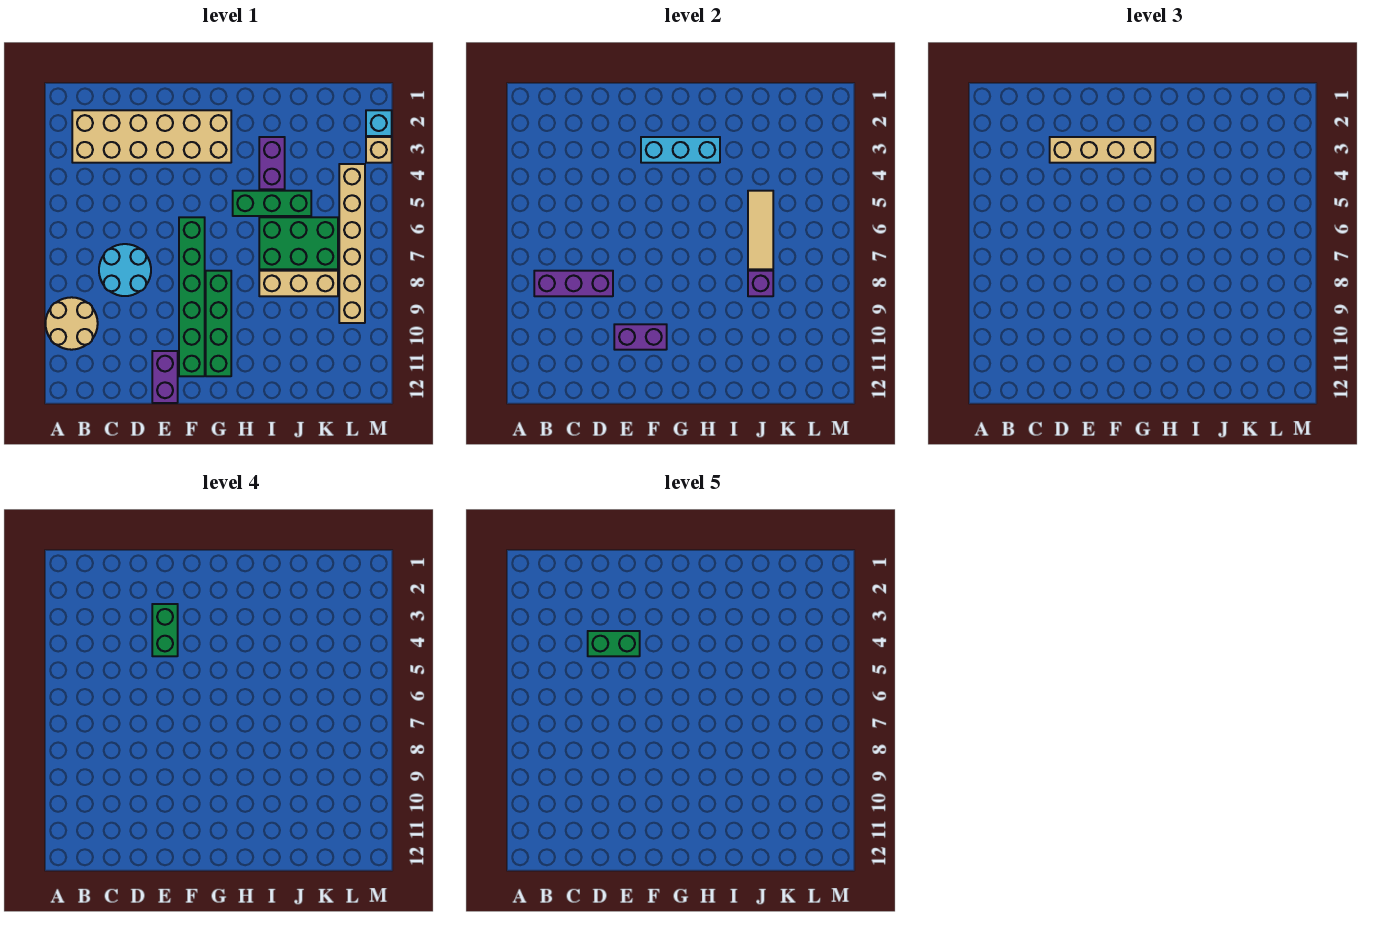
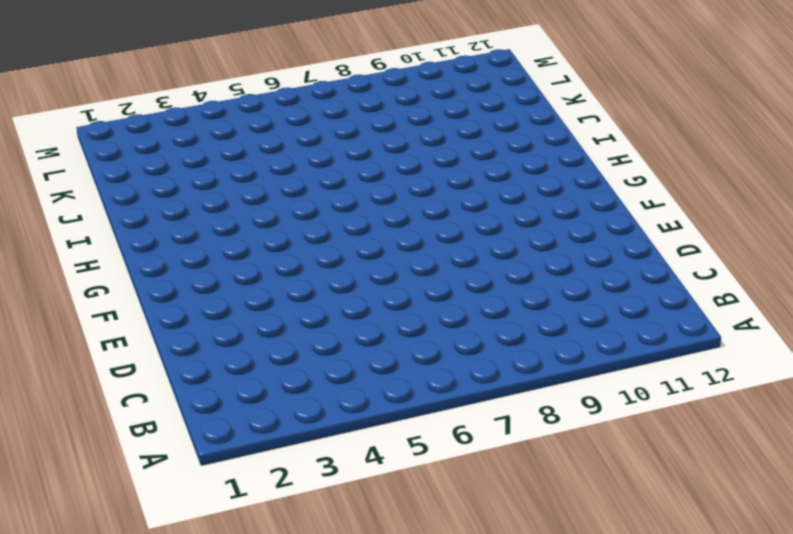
none -> tan 2x2 round brick [46,297,98,350]
none -> tan 2x6 brick [72,110,231,163]
none -> cyan 2x2 round brick [99,244,151,296]

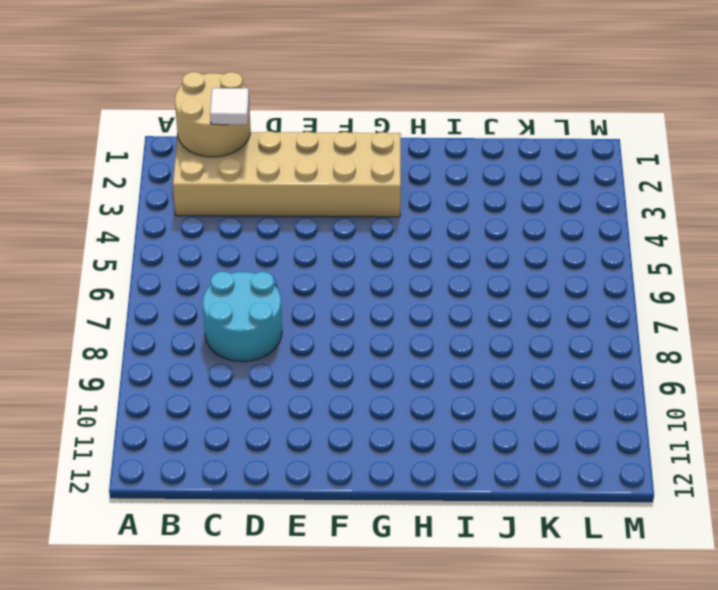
tan 2x2 round brick [175,72,251,157] -> tan 2x2 round brick moved to [46,297,98,350]
white 1x1 tile [210,88,249,125] -> none
none -> purple 1x2 brick [152,351,178,403]
none -> green 1x6 brick [179,217,205,376]
none -> green 1x4 brick [206,271,231,376]

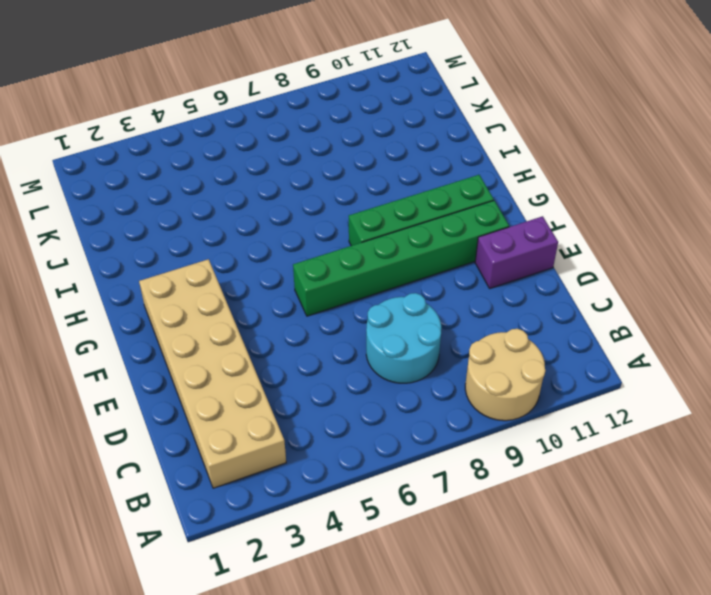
none -> green 1x3 brick [233,191,311,216]
none -> purple 1x2 brick [259,137,285,189]
none -> green 2x3 brick [259,217,338,269]

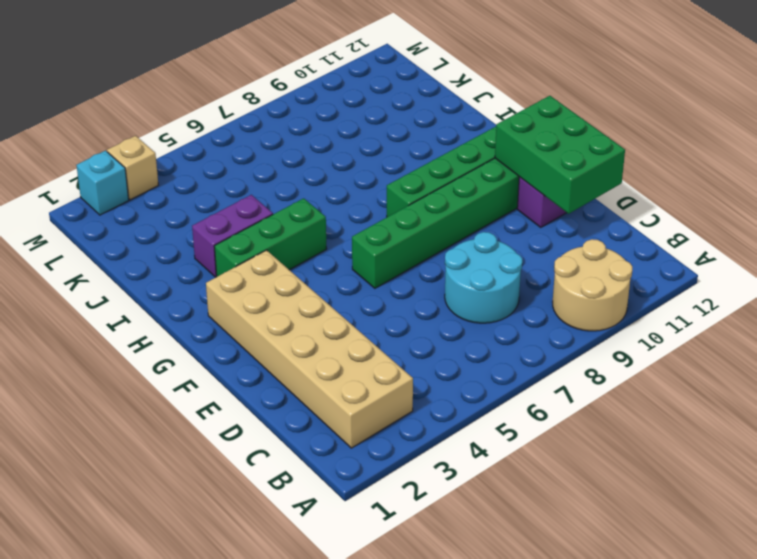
green 2x3 brick [495,96,625,214] -> green 2x3 brick moved to [259,217,338,269]
green 1x3 brick [214,198,327,277] -> green 1x3 brick turned to [233,191,311,216]
none -> tan 1x3 brick [259,271,338,296]
none -> tan 1x6 brick [339,164,365,323]
none -> purple 1x3 brick [534,271,613,296]

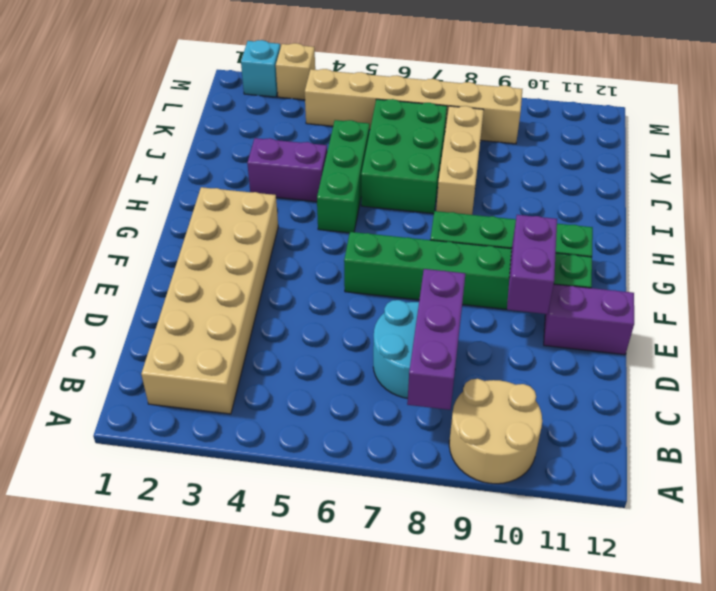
none -> cyan 1x3 brick [641,137,720,163]
none -> tan 1x3 tile [748,191,773,269]
none -> purple 1x1 brick [748,271,773,296]

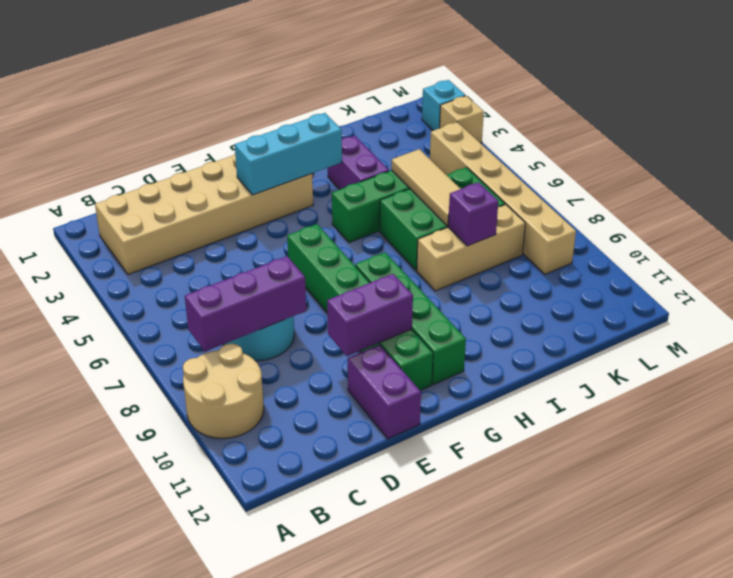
none -> tan 1x4 brick [1050,137,1155,163]
none -> green 1x2 brick [152,604,178,656]
none -> green 1x2 brick [588,631,640,656]

